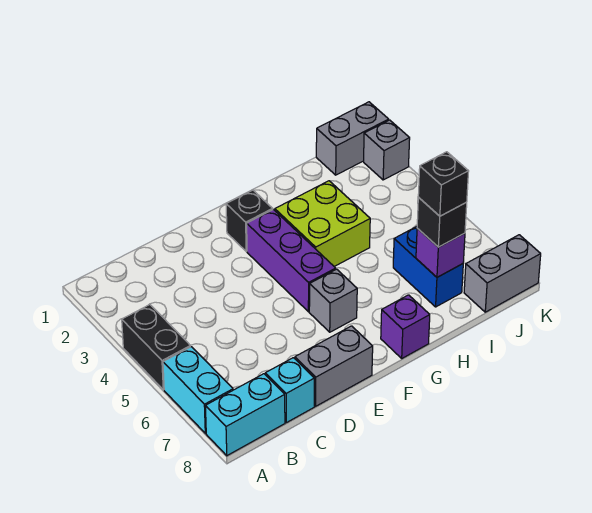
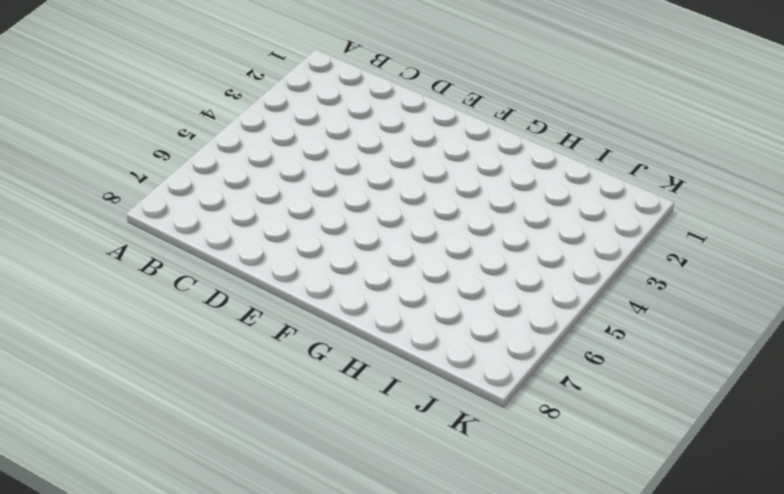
none -> black 1x2 brick [122,305,190,390]
none -> cyan 1x2 brick [163,347,233,433]
none -> cyan 1x2 brick [205,374,285,456]

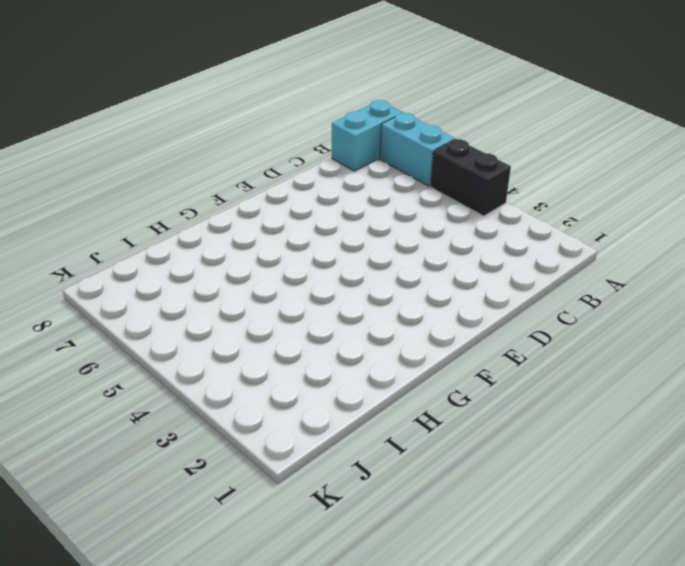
none -> cyan 1x1 brick [265,358,314,423]
none -> grey 1x2 brick [295,326,373,406]
none -> black 1x1 brick [226,190,273,251]

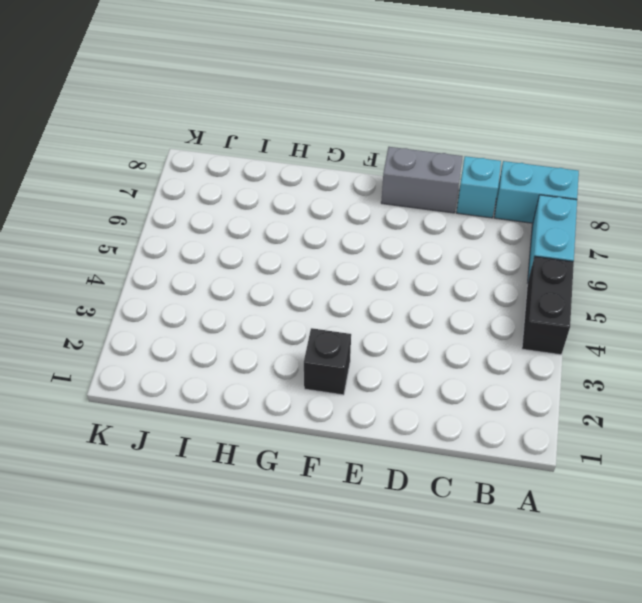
none -> purple 1x3 brick [247,210,336,312]
none -> grey 1x1 brick [309,269,357,332]
none -> lime 2x2 brick [275,181,370,266]

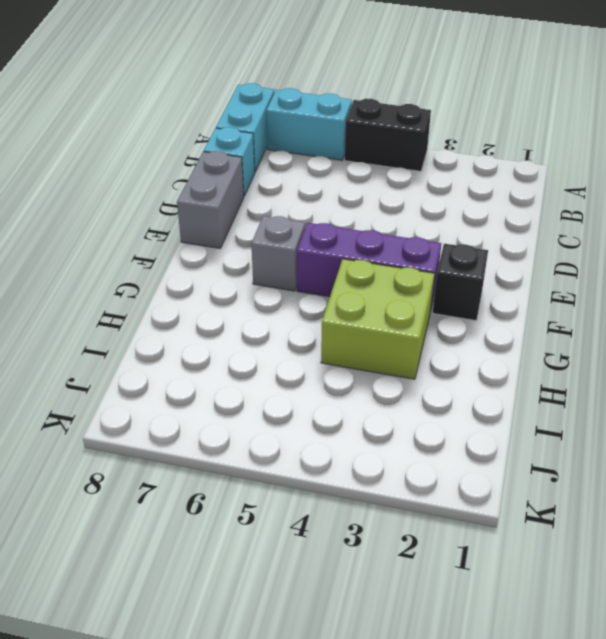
none -> purple 1x1 brick [381,295,430,358]
none -> blue 1x2 brick [393,227,463,307]
none -> grey 1x2 brick [316,102,389,175]

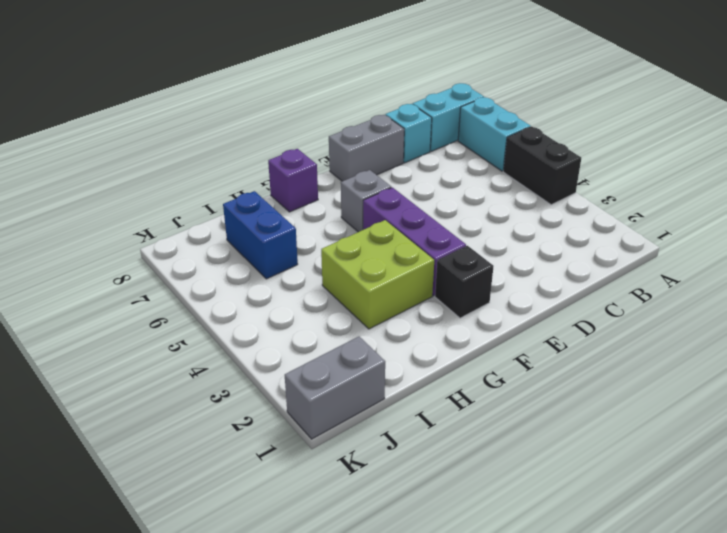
none -> grey 1x2 brick [464,235,541,312]
none -> grey 1x1 brick [364,120,410,180]
none -> purple 1x1 brick [416,229,465,277]

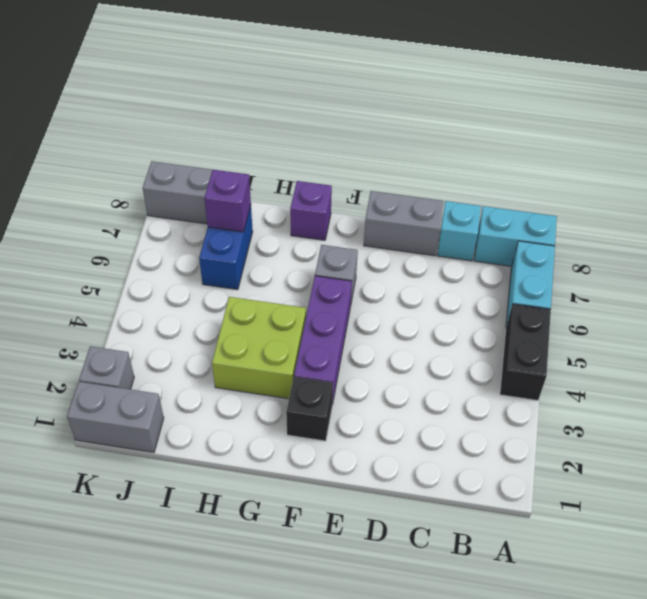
none -> black 1x1 brick [417,198,467,247]
none -> black 1x1 brick [418,152,469,216]

